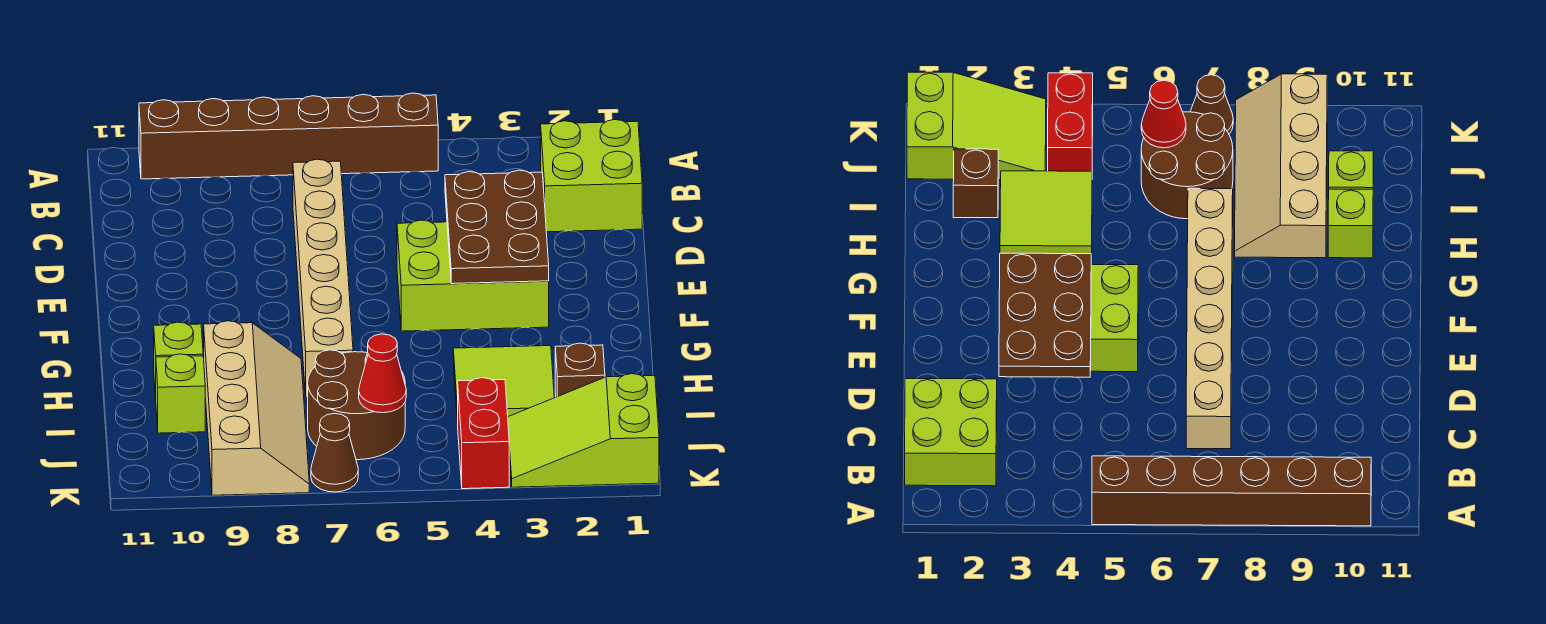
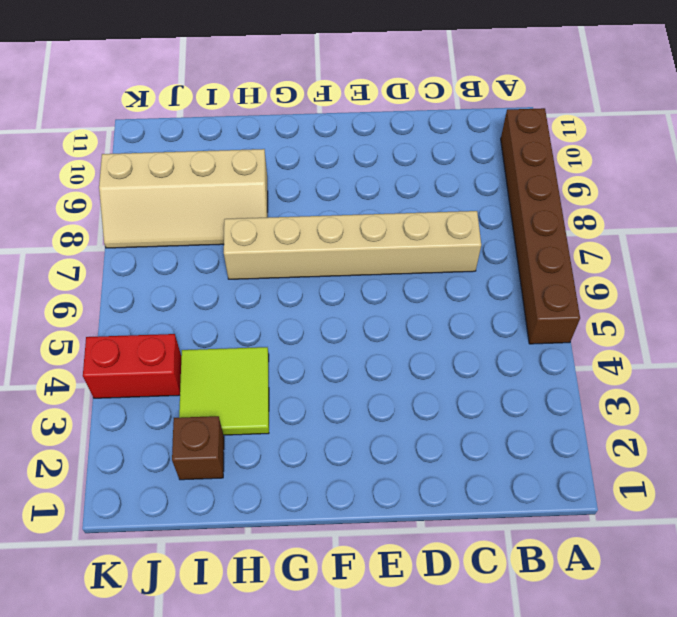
none -> lime 2x2 brick [541,120,642,232]
none -> lime 2x3 brick [397,220,549,331]
none -> lime 1x1 brick [154,322,203,398]

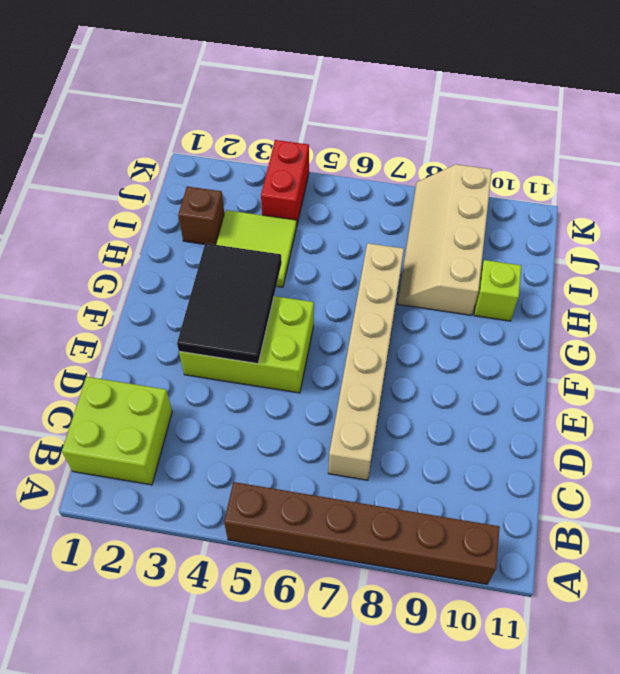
black 2x3 tile [177,243,282,364] -> brown 2x3 plate [445,170,549,284]
none -> brown 2x2 round brick [308,350,405,460]
none -> lime 1x1 brick [156,354,205,433]
none -> lime 2x3 slope [508,374,659,487]

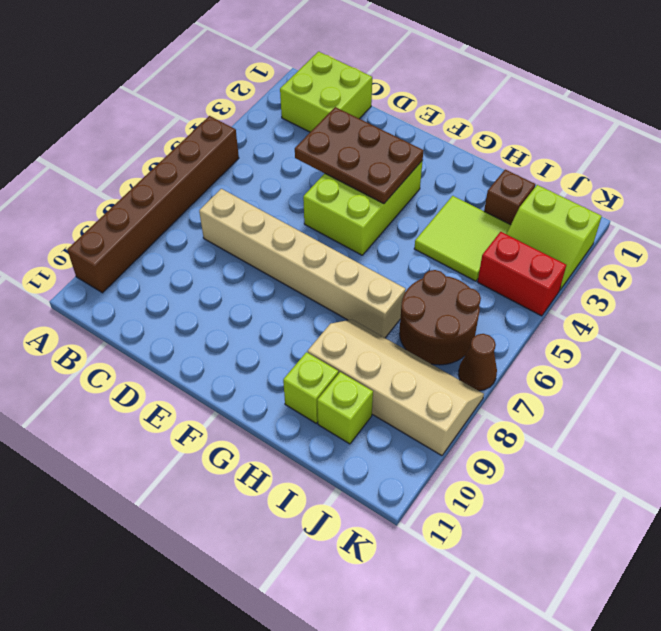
lime 2x2 slope [507,185,602,291] -> lime 2x3 slope [508,374,659,487]
none -> red 1x1 cone [359,334,406,413]

